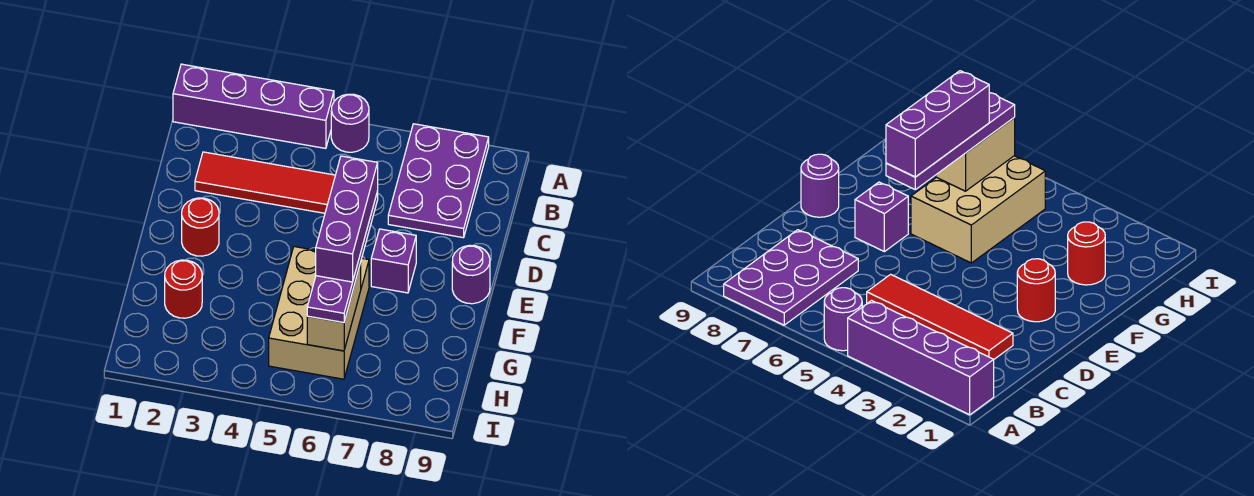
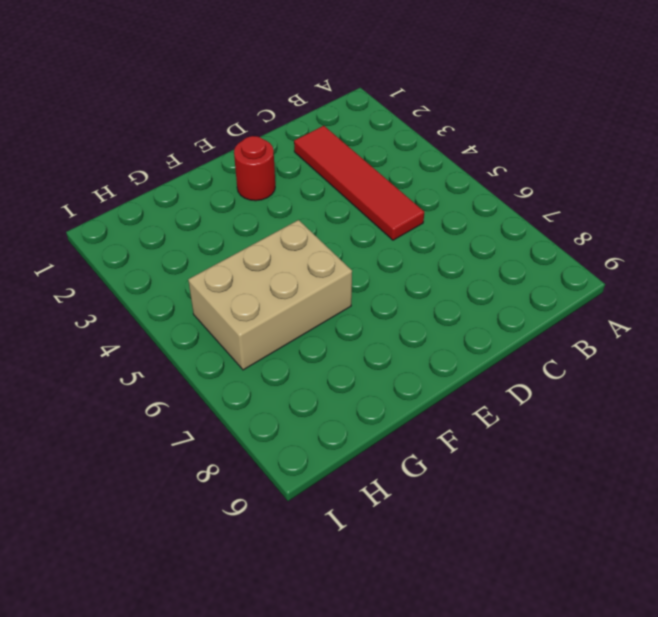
none -> purple 1x4 brick [173,64,334,148]
none -> purple 1x1 round brick [331,94,369,152]
none -> purple 2x3 plate [388,124,489,238]

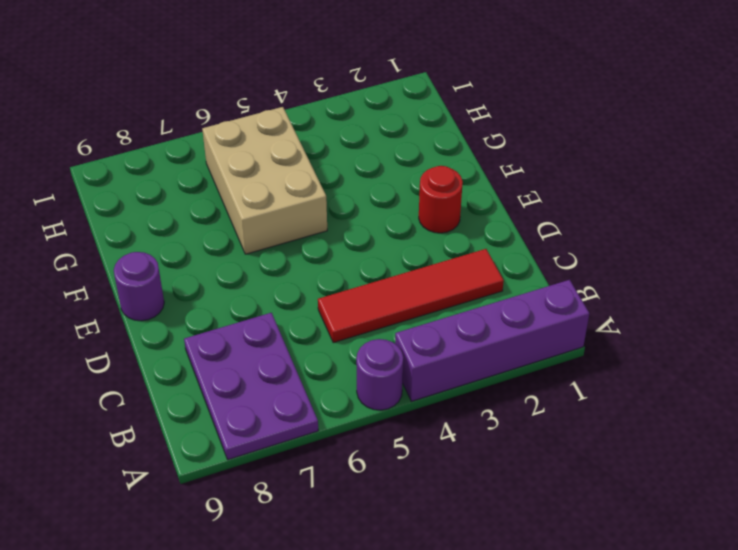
none -> purple 1x1 brick [371,229,416,293]
none -> red 1x1 round brick [165,260,202,318]
none -> tan 1x2 brick [307,263,361,351]

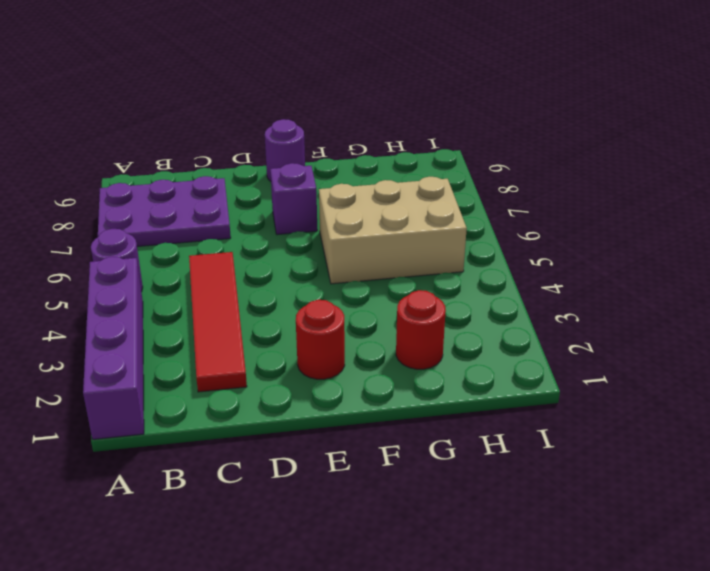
none -> tan 1x2 brick [307,263,361,351]
none -> purple 1x4 plate [307,191,378,323]
none -> purple 1x3 brick [316,156,378,282]

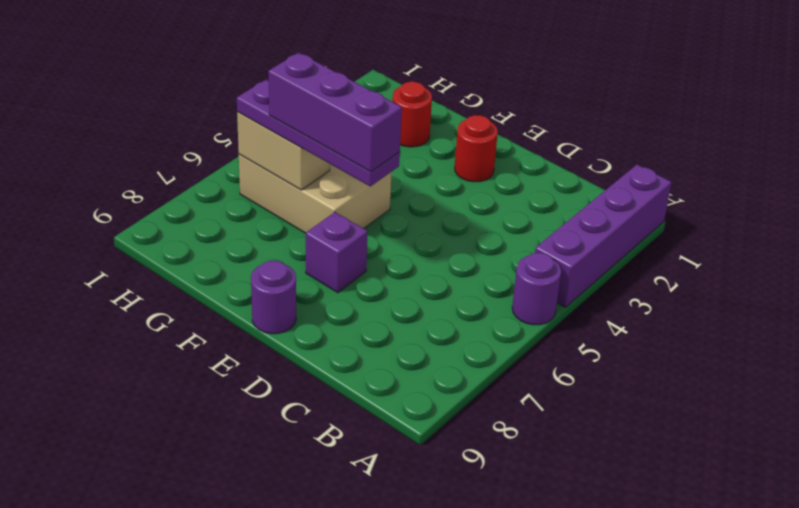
none -> purple 2x3 plate [388,124,489,238]
none -> red 1x4 tile [195,152,335,213]

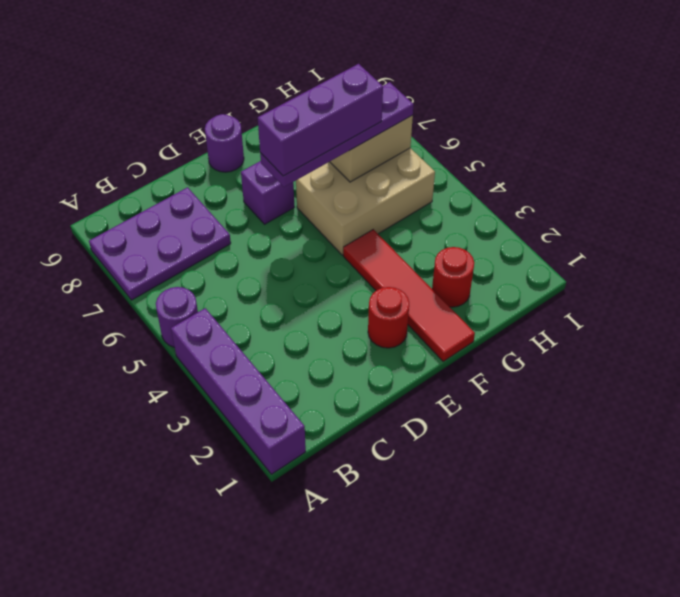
red 1x4 tile [343,229,475,361] -> red 1x4 tile moved to [195,152,335,213]

